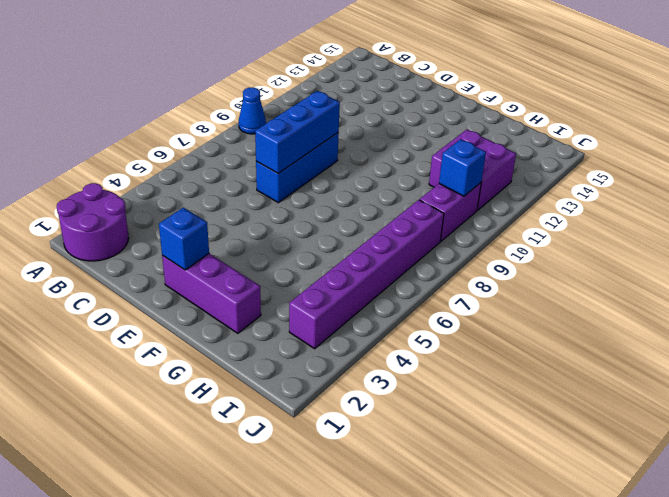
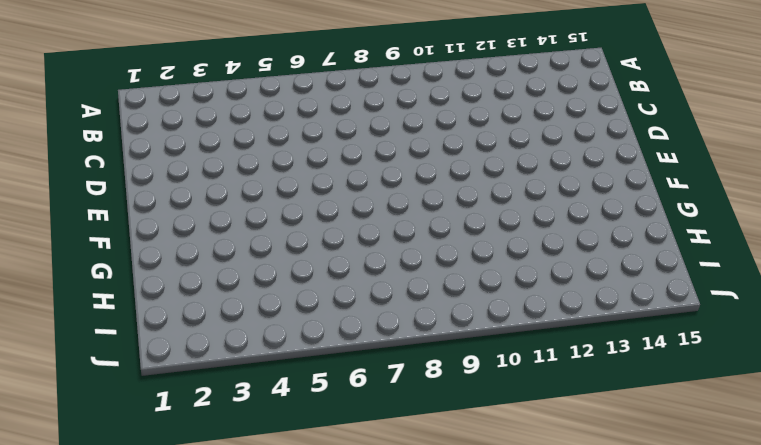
none -> purple 2x2 round brick [57,183,128,261]
none -> blue 1x1 cone [239,87,266,134]

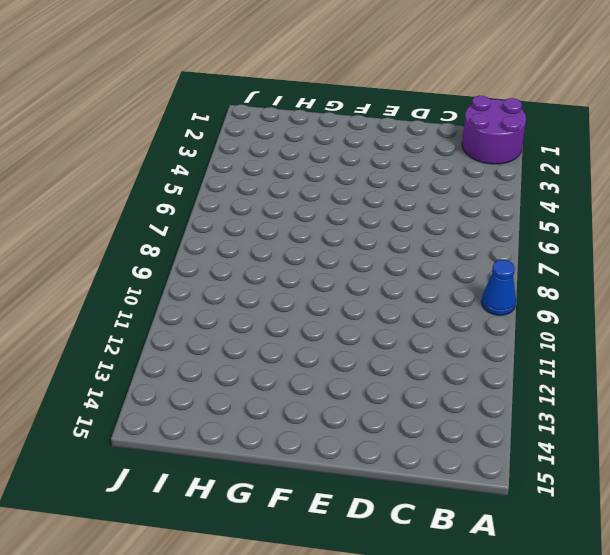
none -> blue 1x3 brick [256,133,339,203]
none -> purple 1x3 brick [162,254,261,333]

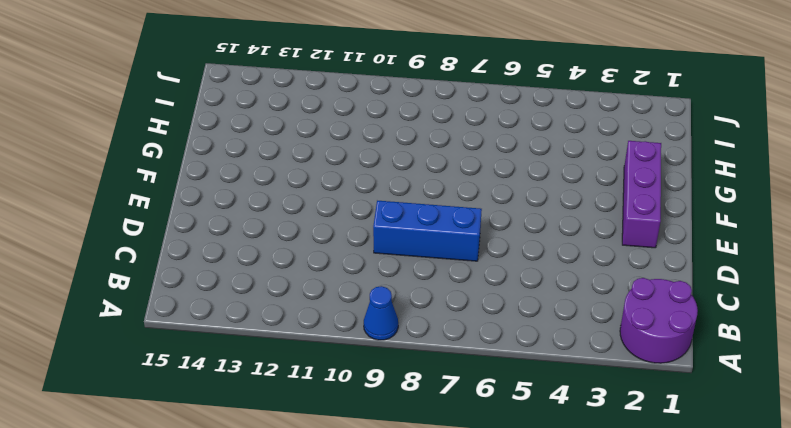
none -> purple 2x2 brick [429,129,516,210]
none -> purple 1x6 brick [289,200,444,349]

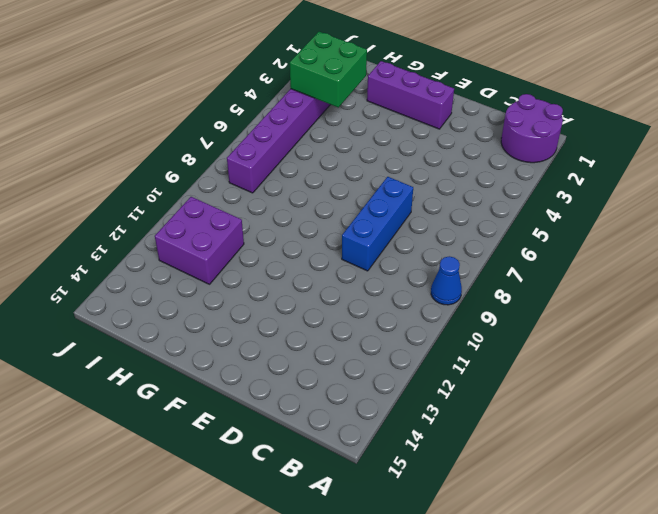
green 2x2 brick [290,32,367,107] -> none
none -> purple 1x2 brick [420,183,481,241]
none -> blue 1x3 brick [255,91,340,173]

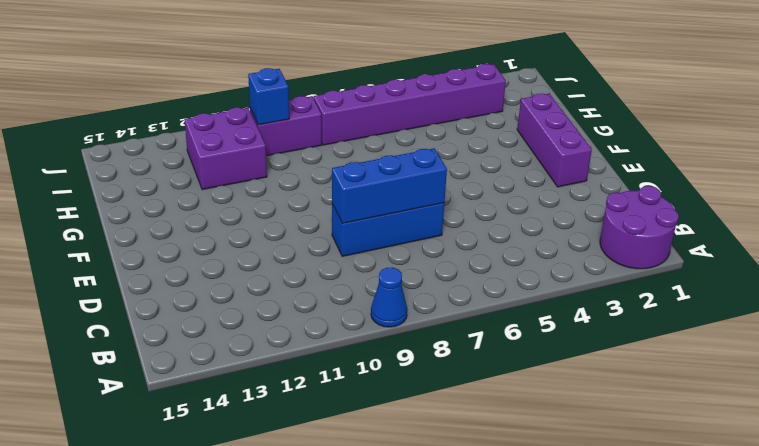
none -> blue 1x1 brick [159,208,209,270]

